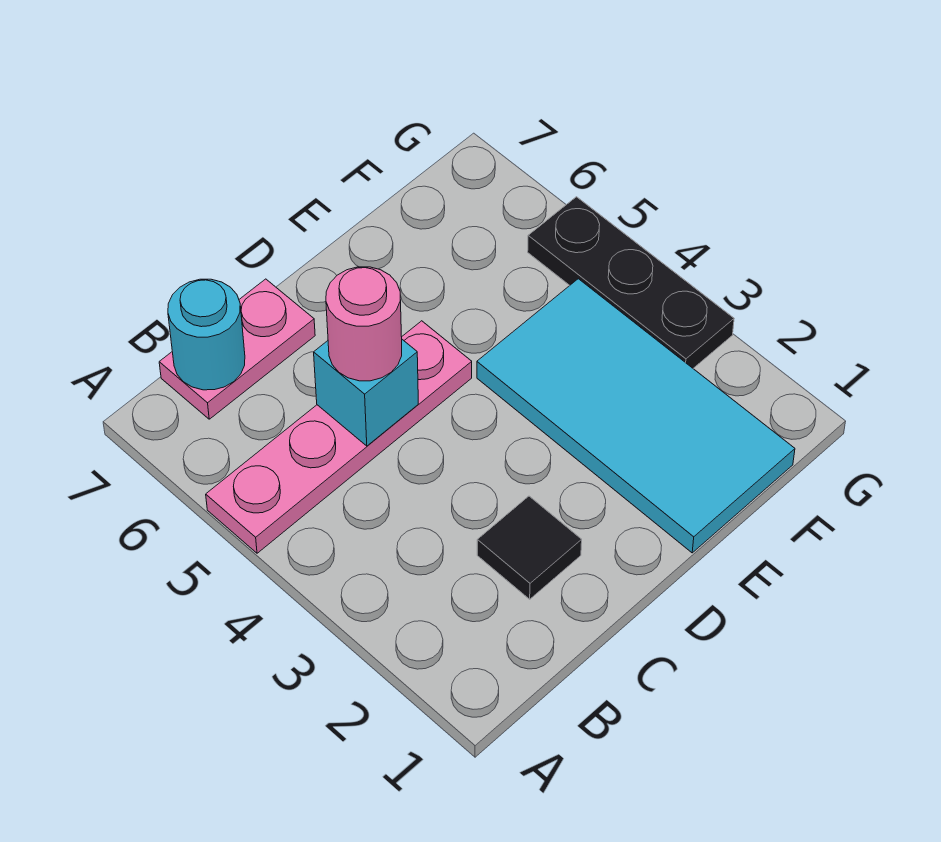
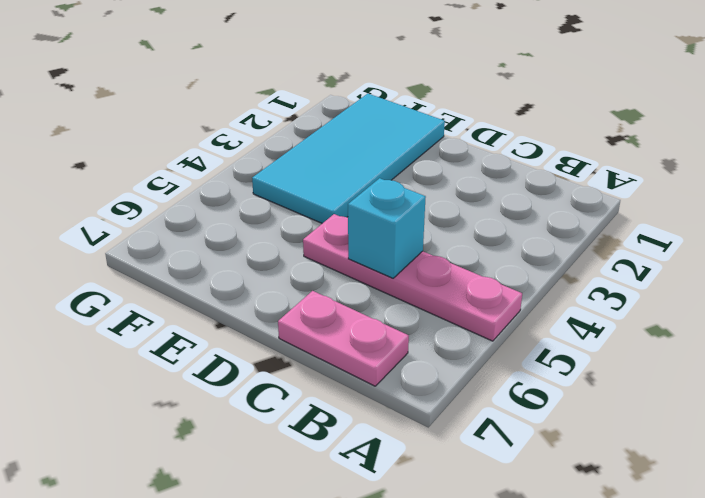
none -> black 1x1 tile [477,496,582,599]
none -> black 1x3 plate [528,197,734,368]

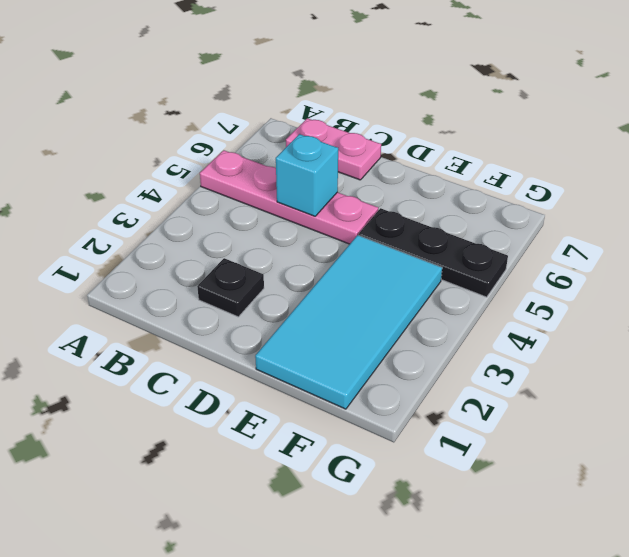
black 1x1 plate [197,258,264,317] -> black 1x1 tile [477,496,582,599]
black 1x3 plate [359,208,508,297] -> black 1x3 plate turned to [528,197,734,368]
none -> cyan 1x1 round brick [168,279,245,390]
none -> pink 1x1 round brick [326,267,402,381]

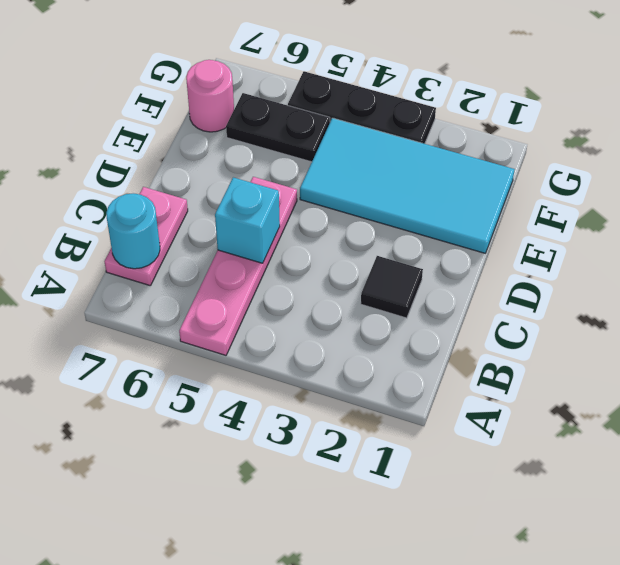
black 1x2 plate [226,93,330,162] -> none
pink 1x1 round brick [186,60,234,132] -> pink 1x1 round brick moved to [326,267,402,381]

